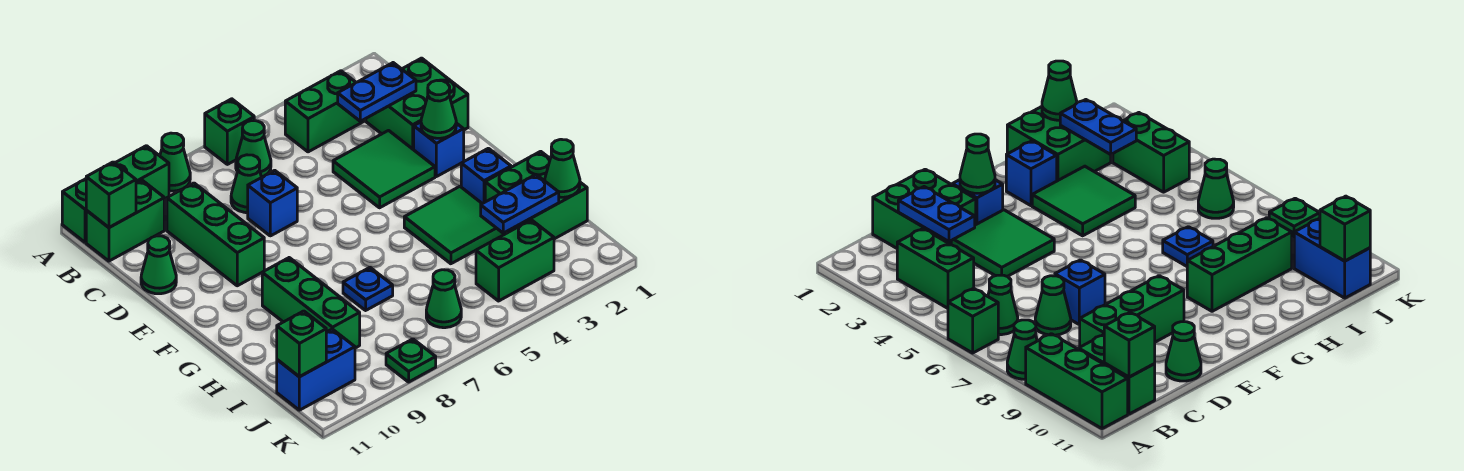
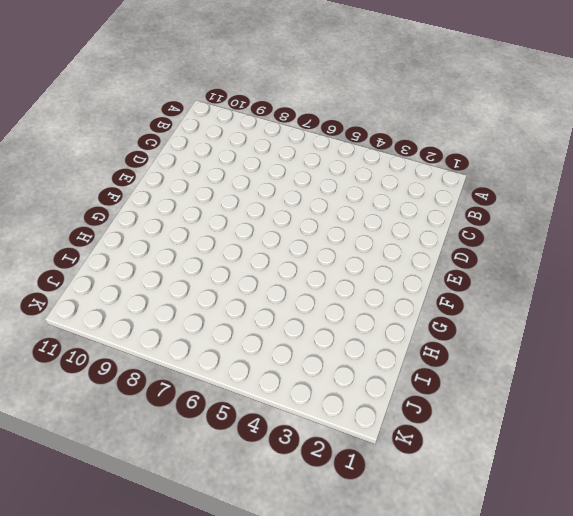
none -> green 1x1 brick [205,99,254,164]
none -> green 1x1 cone [160,133,190,191]
none -> green 1x3 brick [62,146,169,242]

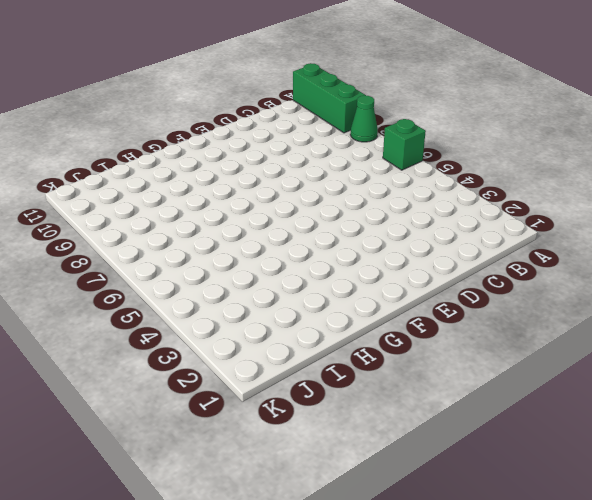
none -> green 1x2 brick [285,71,364,152]
none -> green 1x1 cone [236,120,271,177]
none -> green 1x2 brick [86,180,164,261]

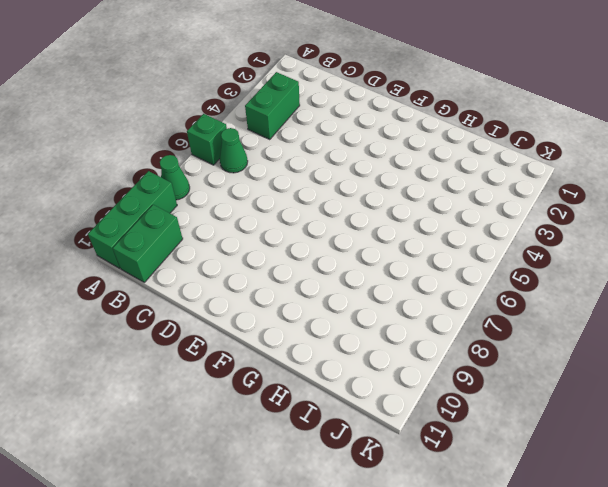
none -> green 2x2 brick [366,58,468,150]
none -> green 1x1 cone [231,155,261,213]
none -> green 1x3 brick [167,183,264,286]

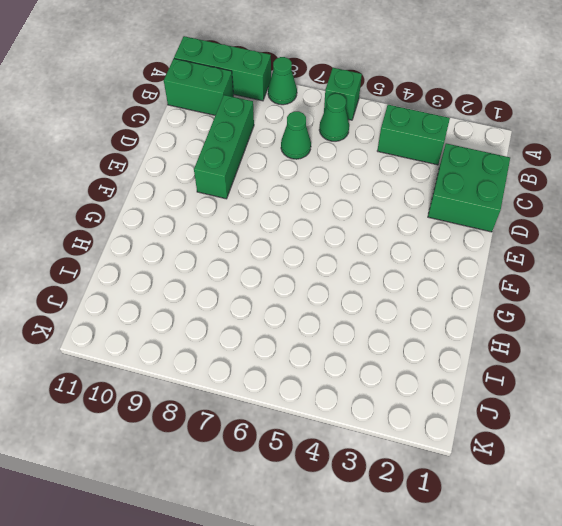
none -> green 2x2 tile [333,131,435,208]
none -> blue 1x1 brick [248,170,297,236]
none -> green 1x1 cone [141,236,176,294]

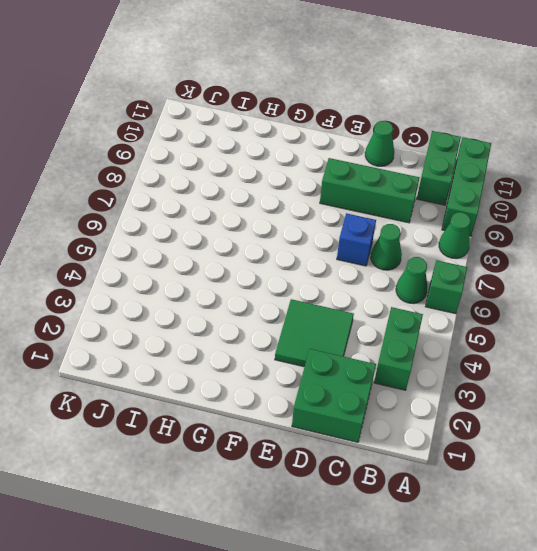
none -> blue 1x1 brick [414,122,464,177]
none -> blue 1x1 brick [461,148,511,204]
none -> green 2x2 tile [404,187,506,264]

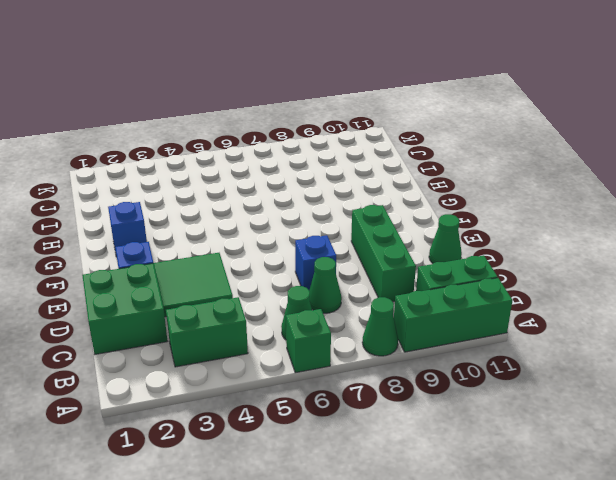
none -> green 2x2 tile [404,187,506,264]
none -> green 1x3 brick [262,258,360,348]
none -> green 2x2 brick [485,151,587,239]

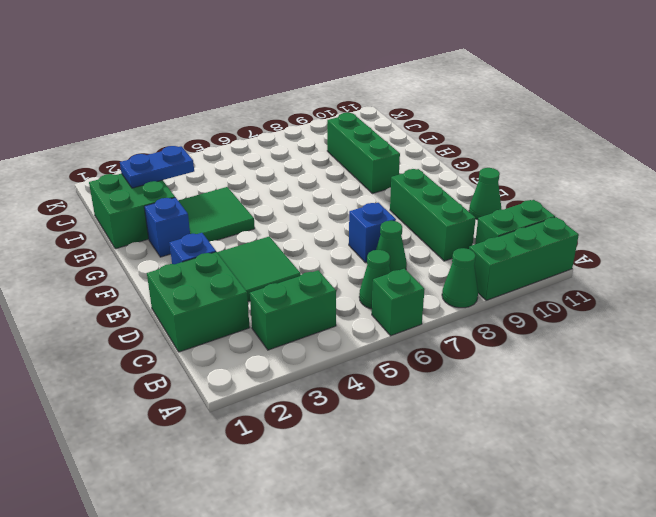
none -> blue 1x1 plate [343,268,393,310]
none -> green 1x2 brick [476,220,554,301]
none -> green 1x1 cone [426,270,461,328]

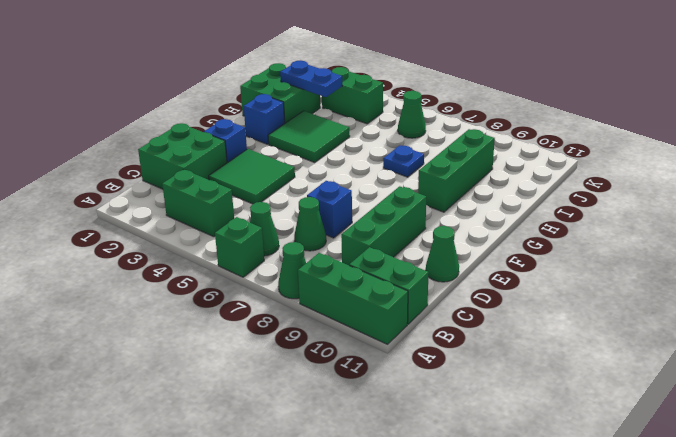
none -> blue 1x2 brick [277,329,355,410]
none -> green 1x1 plate [386,339,436,382]
none -> green 1x1 brick [86,162,136,228]

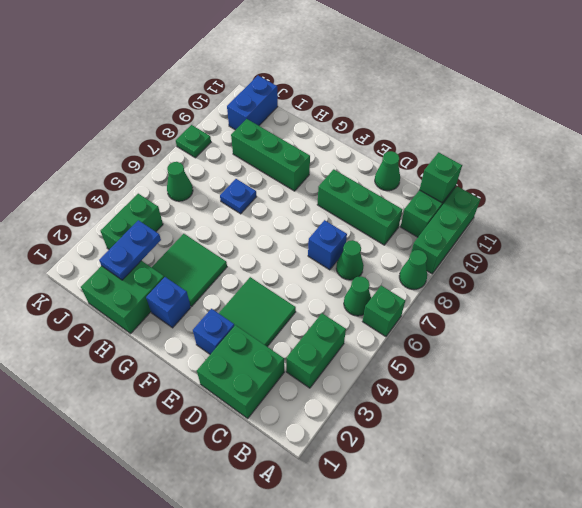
none -> blue 1x2 plate [338,63,416,121]
none -> green 1x1 cone [421,81,456,138]
none -> green 1x1 cone [545,139,580,197]

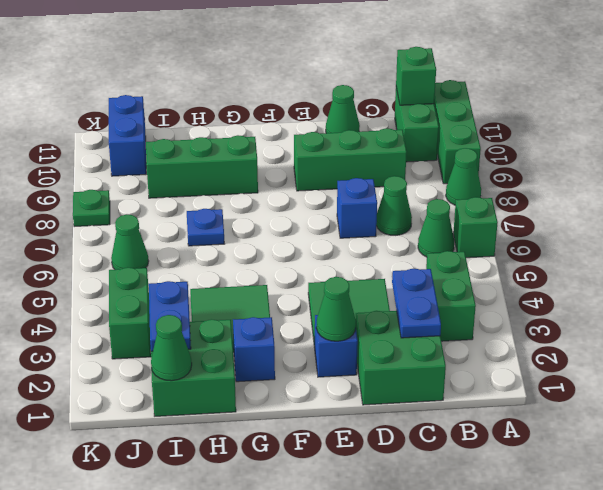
none -> green 1x1 brick [277,311,326,377]

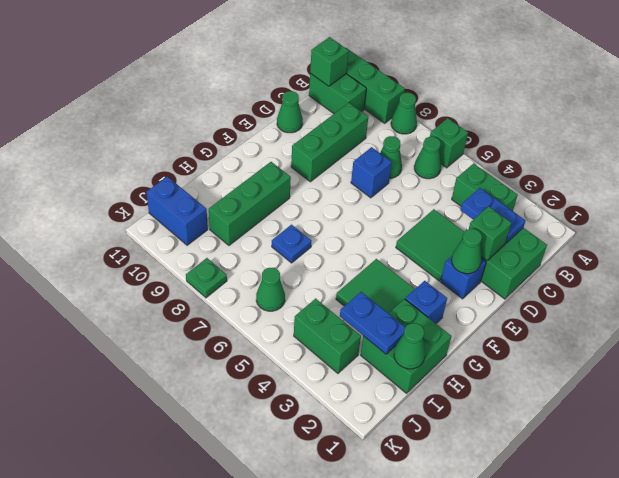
green 1x1 brick [469,206,512,260] -> green 1x1 brick moved to [277,311,326,377]

